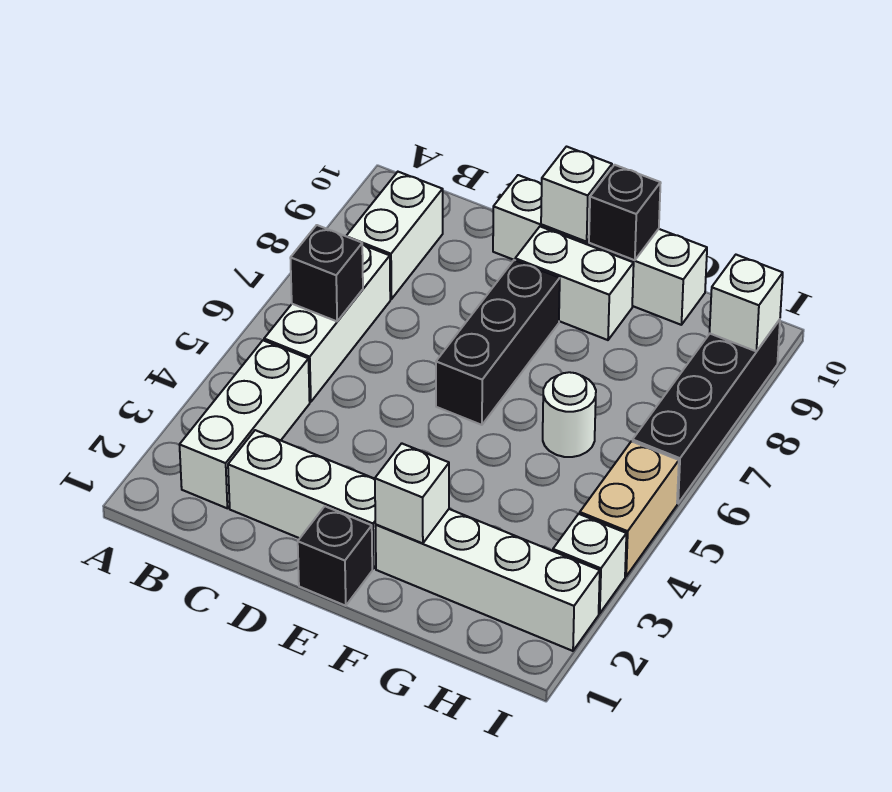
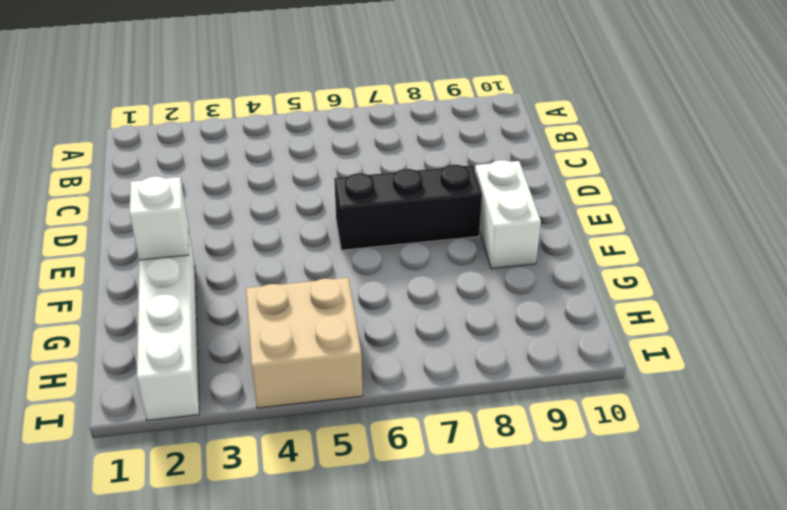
tan 2x2 brick [246,278,363,408] -> tan 1x2 brick [580,441,679,576]
none -> white 1x3 brick [179,340,310,508]
none -> white 1x3 brick [264,245,390,402]
none -> white 1x2 brick [346,172,443,299]

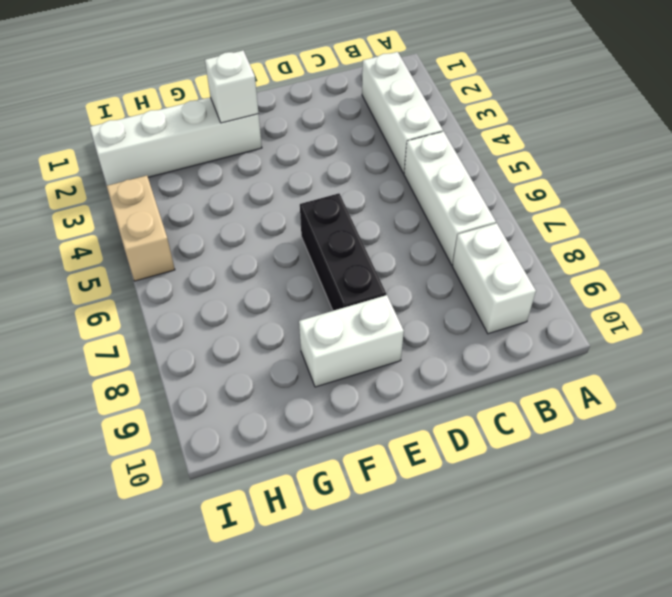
none -> white 1x3 brick [228,430,376,569]
none -> white 1x4 brick [493,175,707,325]
none -> black 1x1 brick [298,506,372,606]

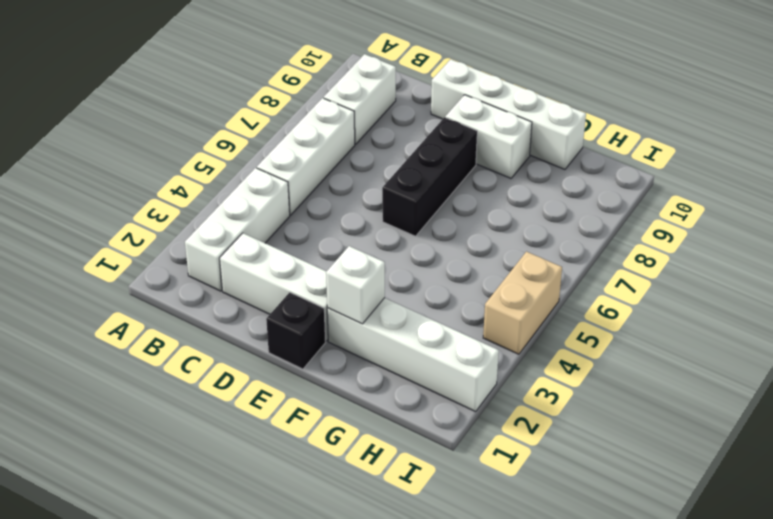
none -> white 1x1 round brick [543,372,596,457]
none -> white 1x1 brick [553,514,626,613]
none -> black 1x4 brick [633,320,780,503]

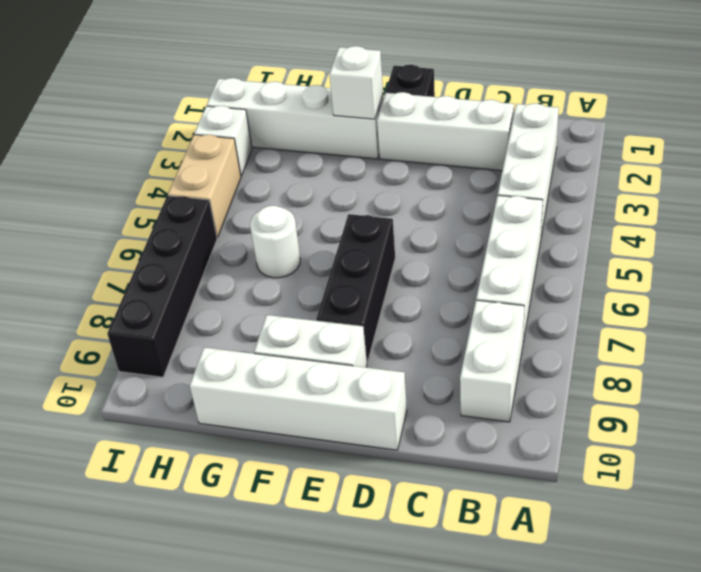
none -> black 1x1 brick [290,225,363,321]
none -> white 1x1 brick [541,147,612,242]
none -> black 1x1 brick [589,165,661,260]

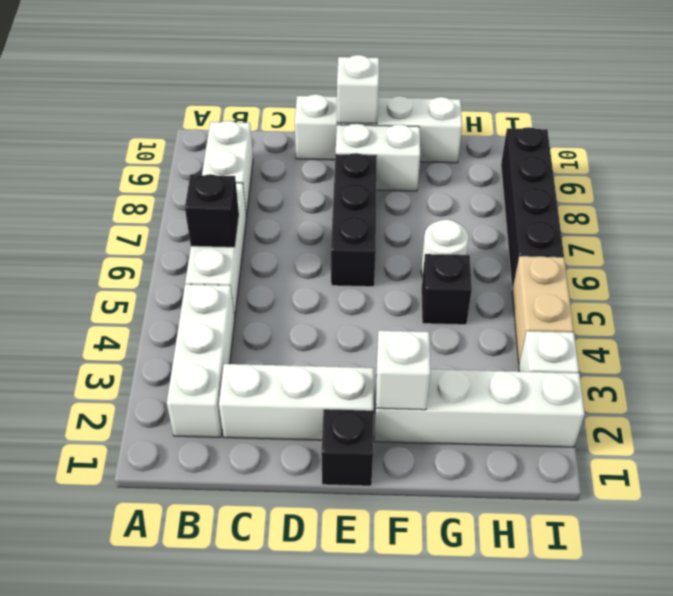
black 1x1 brick [422,254,472,325] -> black 1x1 brick moved to [589,165,661,260]
none -> white 1x1 brick [710,255,783,351]

